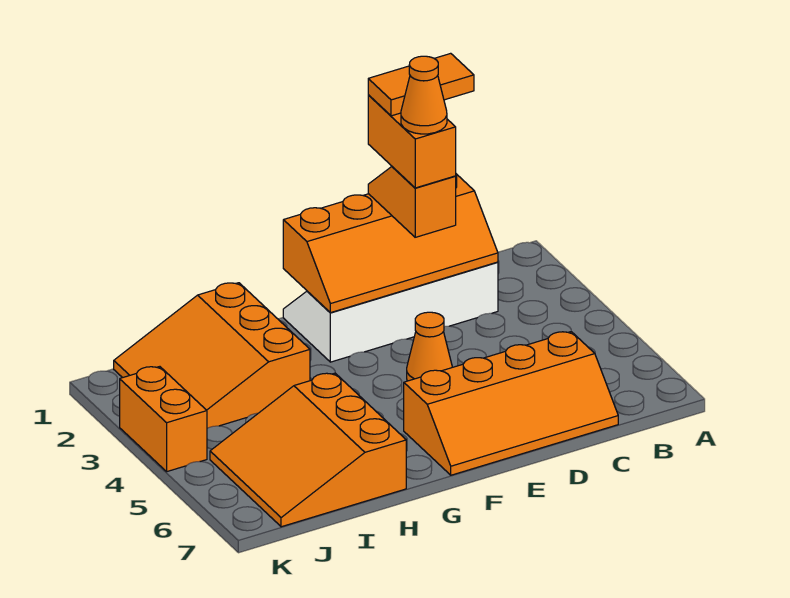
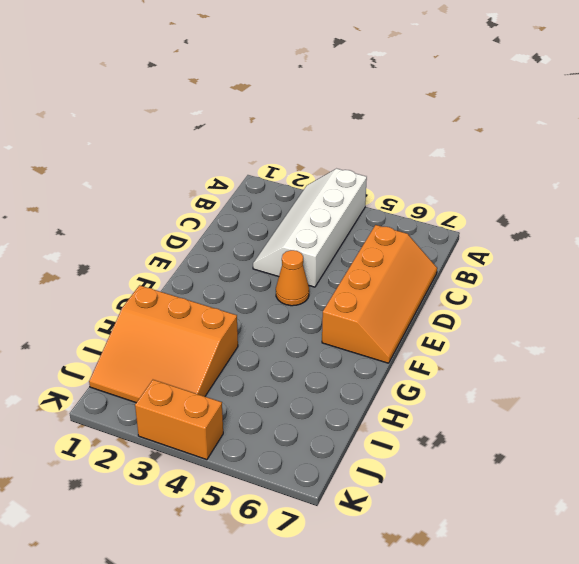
white 2x4 slope [253,169,367,287] -> white 2x4 slope moved to [283,262,498,362]
none -> orange 3x3 slope [210,373,406,527]
none -> orange 2x4 slope [283,174,498,313]

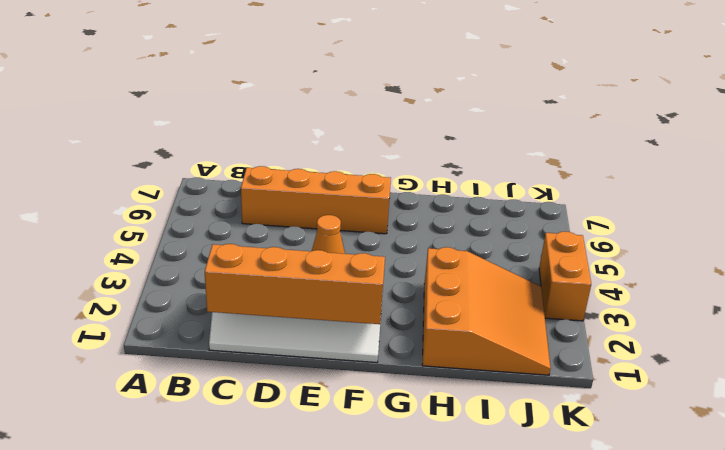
none -> orange 3x3 slope [210,373,406,527]
none -> orange 1x2 slope [368,167,456,237]

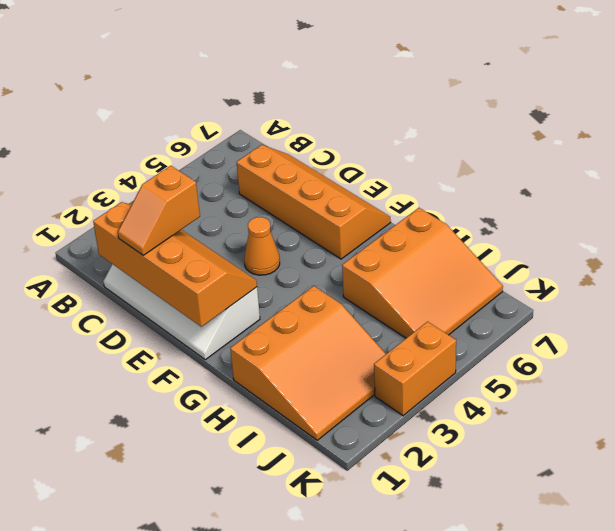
none -> orange 1x2 brick [368,95,456,188]
none -> orange 1x2 tile [368,53,474,116]

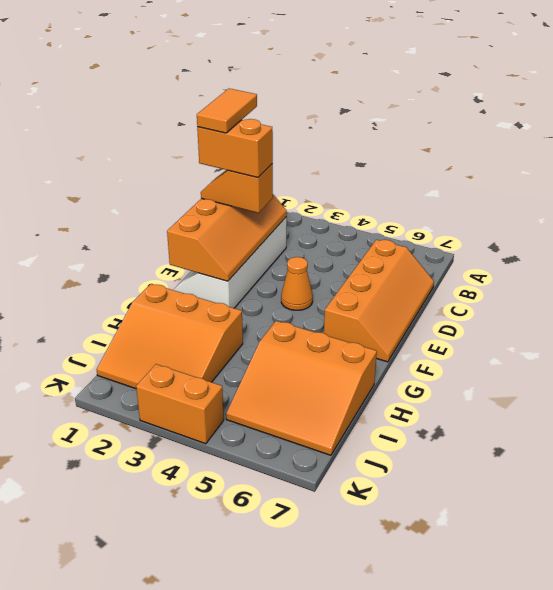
none -> orange 1x1 cone [401,56,447,134]

